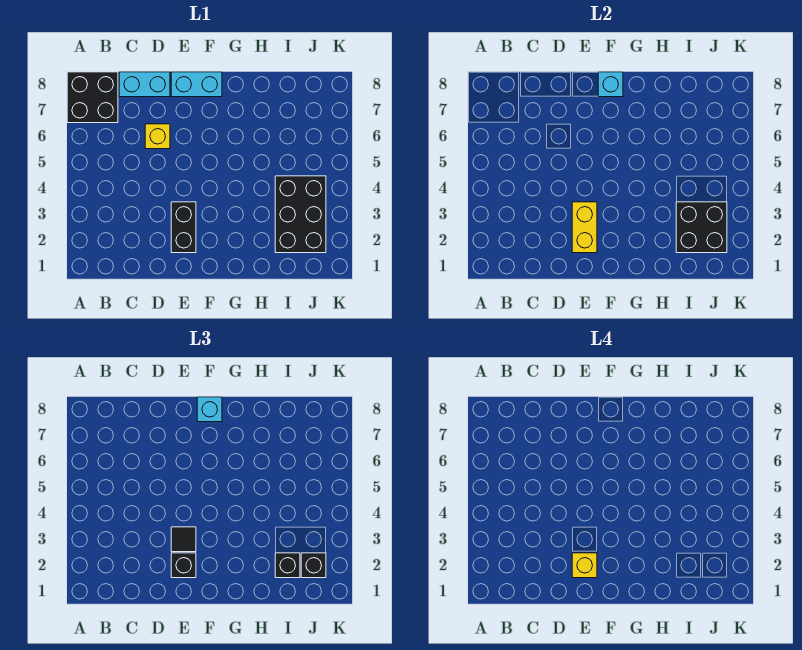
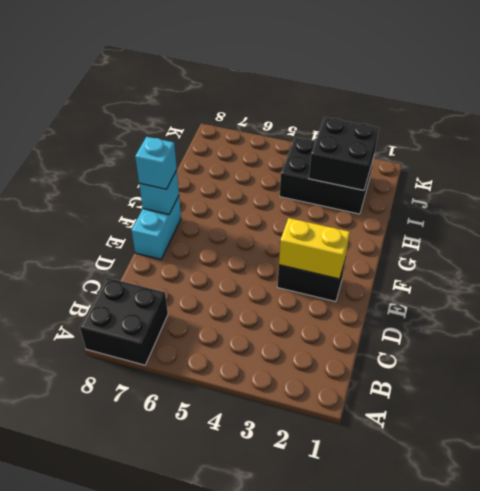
none -> cyan 1x2 brick [119,72,170,97]
none -> yellow 1x1 brick [145,124,170,149]
none -> black 1x1 brick [171,553,196,578]

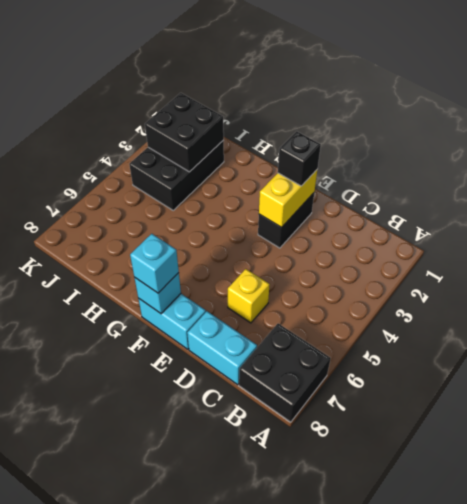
none -> black 1x1 tile [171,527,196,552]
none -> black 1x1 brick [275,553,300,578]
none -> black 1x1 brick [301,553,326,578]

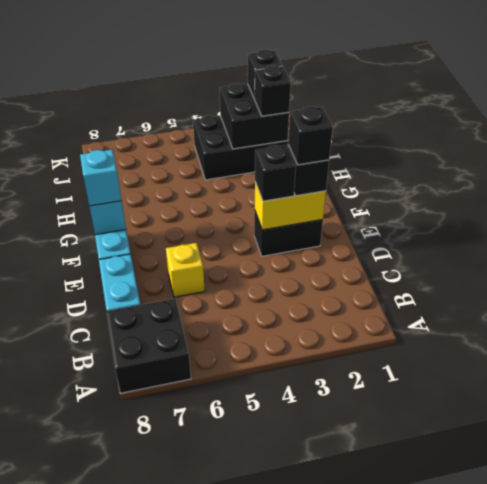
black 1x1 brick [288,107,333,165] -> yellow 1x1 brick [572,553,597,578]
black 1x1 brick [255,145,296,201] -> black 1x1 tile [171,527,196,552]

